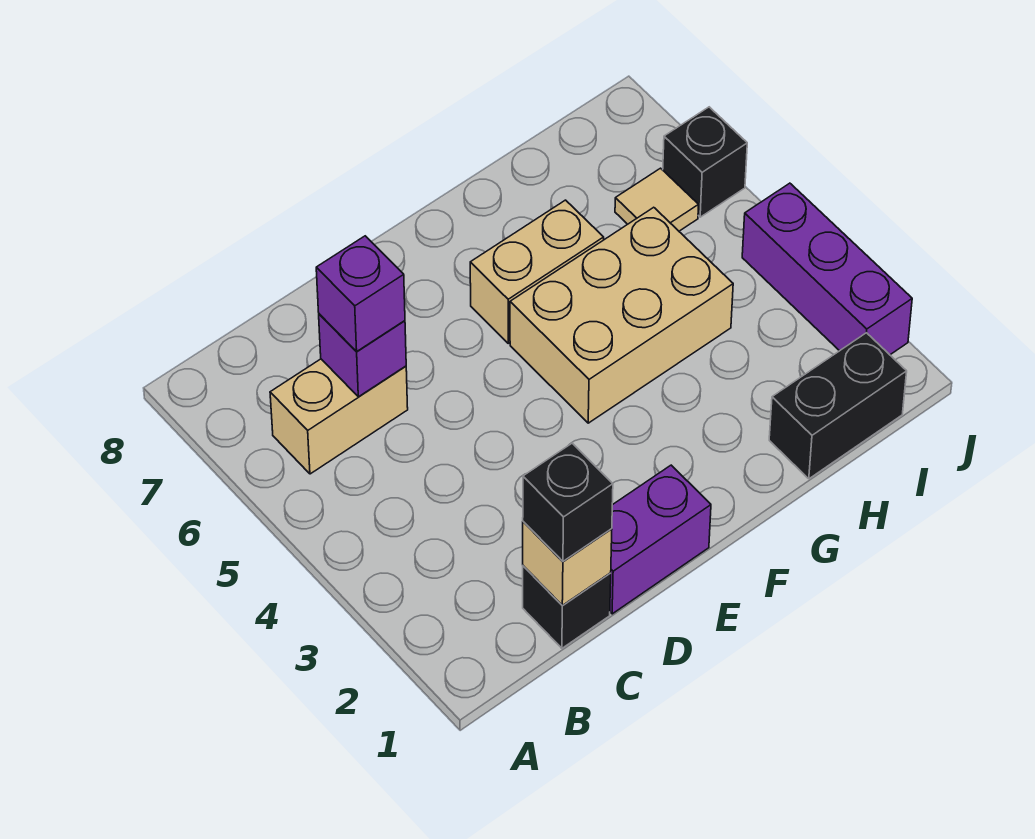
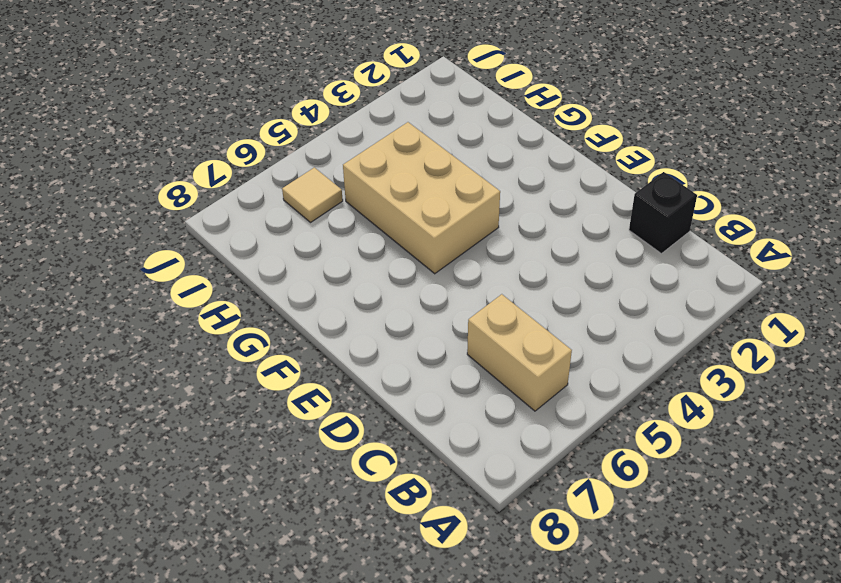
none -> purple 1x2 brick [610,465,711,614]
none -> tan 1x2 brick [470,200,604,343]
none -> black 1x2 brick [769,333,907,479]

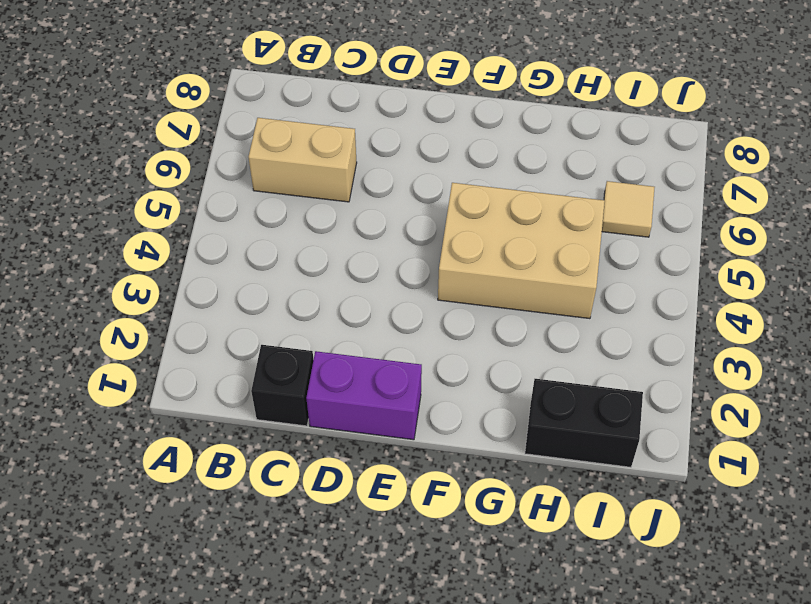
none -> tan 1x2 brick [470,200,604,343]
none -> purple 1x3 brick [742,183,912,355]
none -> black 1x1 brick [663,107,747,217]

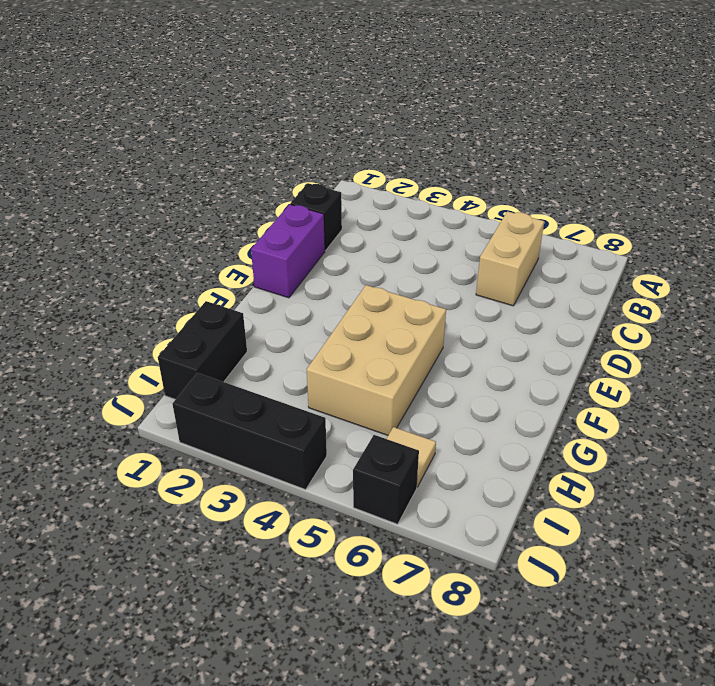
black 1x3 brick [173,373,327,490] -> purple 1x3 brick [742,183,912,355]
none -> tan 1x2 brick [470,200,604,343]
none -> tan 1x1 brick [523,522,612,606]
none -> purple 1x1 brick [319,314,406,397]

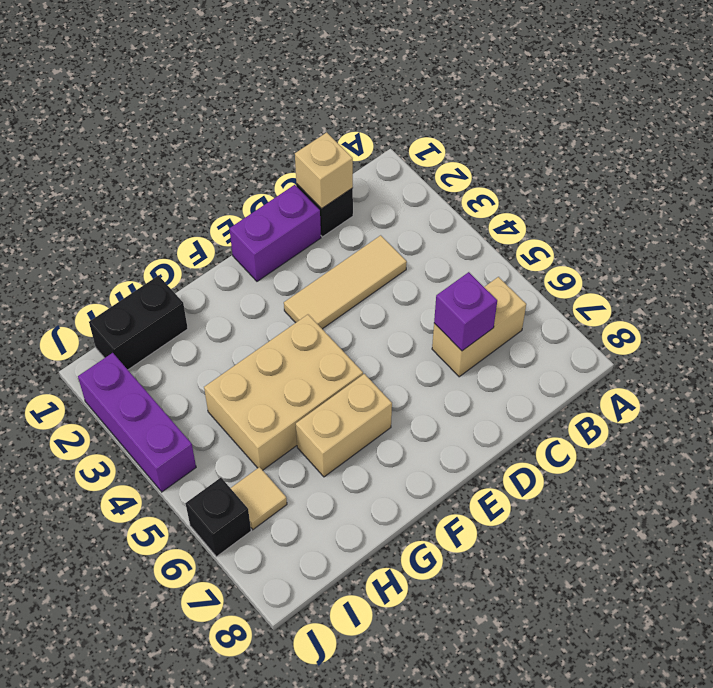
tan 1x3 tile [284,235,407,329] -> none
none -> black 1x1 brick [523,443,613,561]
none -> purple 1x1 brick [316,236,405,352]

